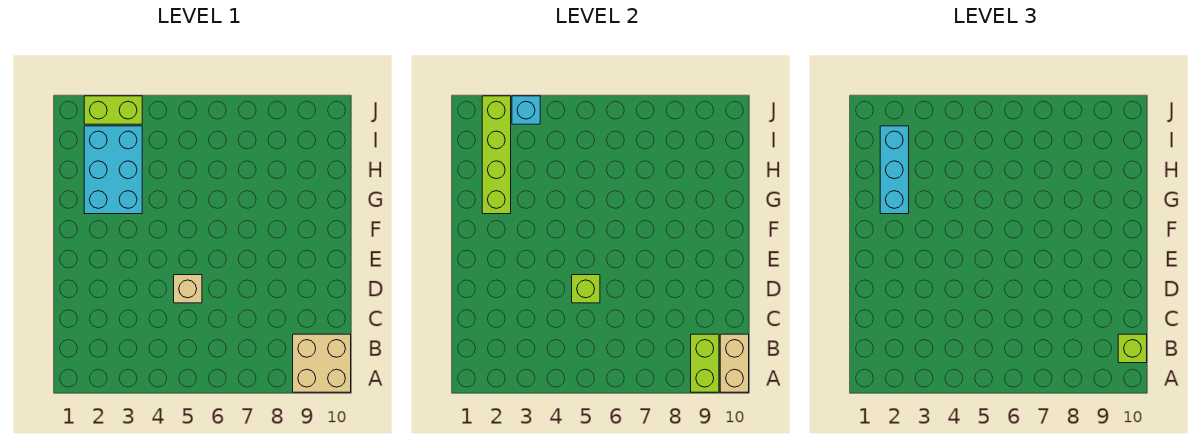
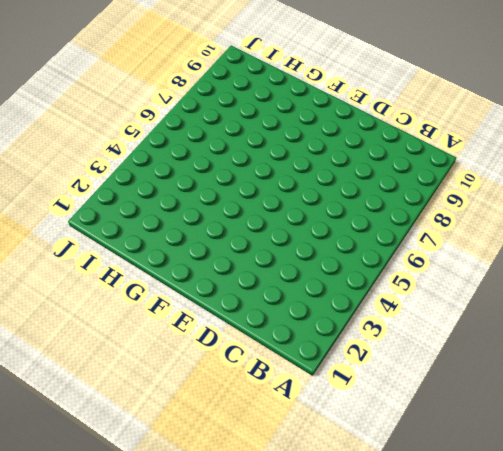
none -> tan 2x2 brick [293,334,351,392]
none -> tan 1x1 brick [174,275,202,303]

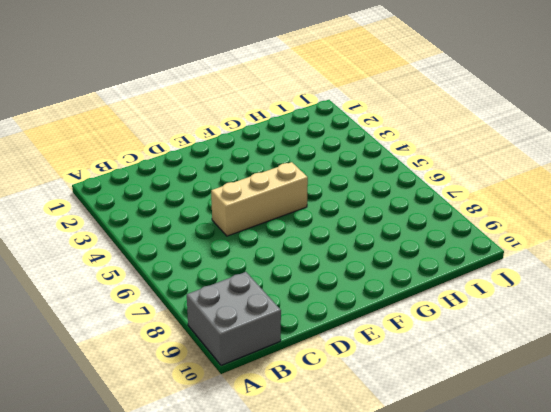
grey 2x2 brick [187,272,281,365] -> tan 2x2 brick [293,334,351,392]
tan 1x3 brick [211,162,308,236] -> tan 1x1 brick [174,275,202,303]
none -> cyan 2x3 brick [84,126,142,214]
none -> lime 1x2 brick [84,96,142,124]

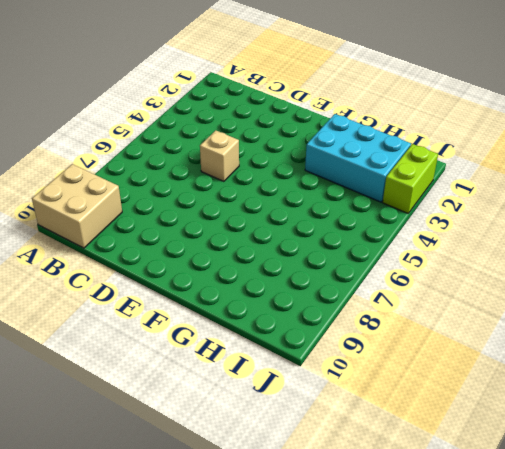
none -> lime 1x2 brick [691,334,719,392]
none -> tan 1x2 brick [720,334,749,392]

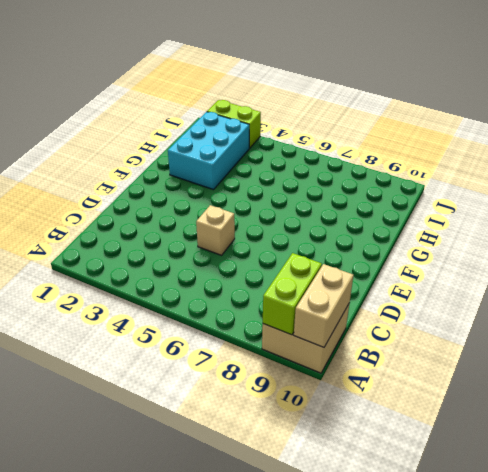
none -> lime 1x1 brick [572,275,600,303]
none -> lime 1x4 brick [482,96,511,214]

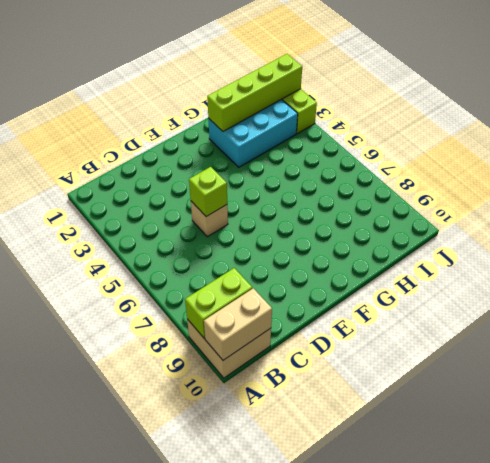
none -> cyan 1x1 brick [512,96,540,124]
none -> lime 1x1 brick [1118,334,1147,363]

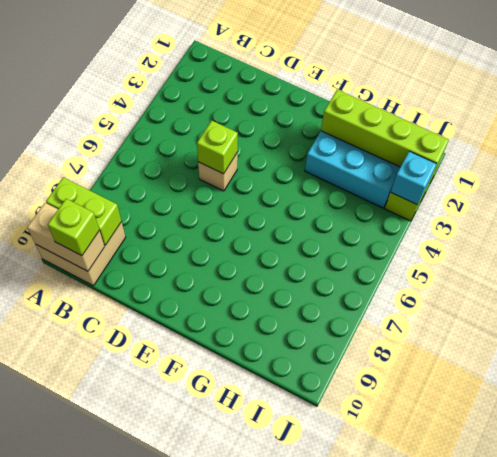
none -> cyan 1x3 brick [880,126,909,214]

